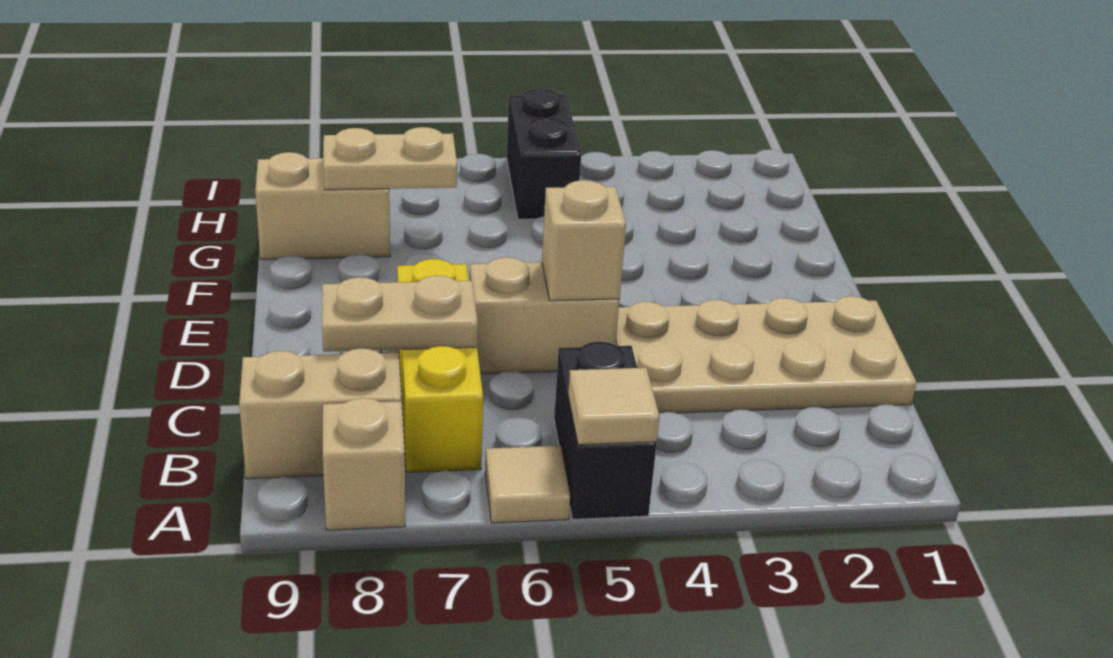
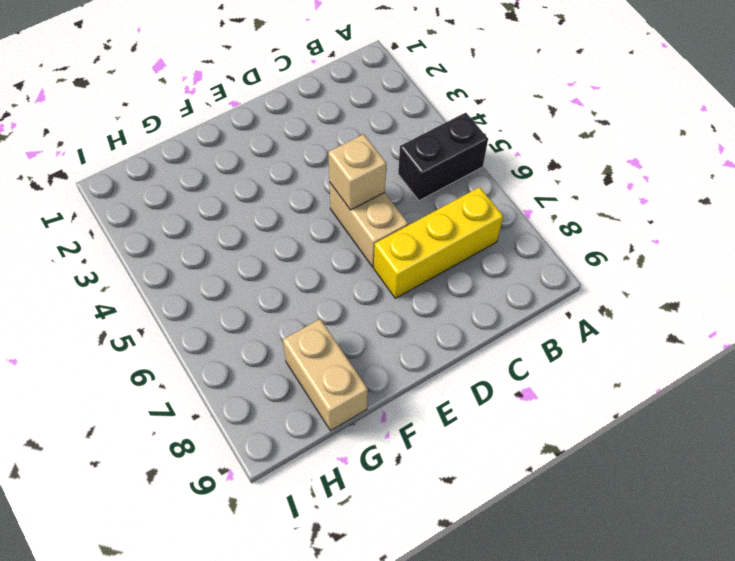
none -> tan 1x1 tile [485,446,570,523]
none -> tan 1x1 brick [323,398,405,530]
none -> tan 1x2 brick [239,348,402,479]

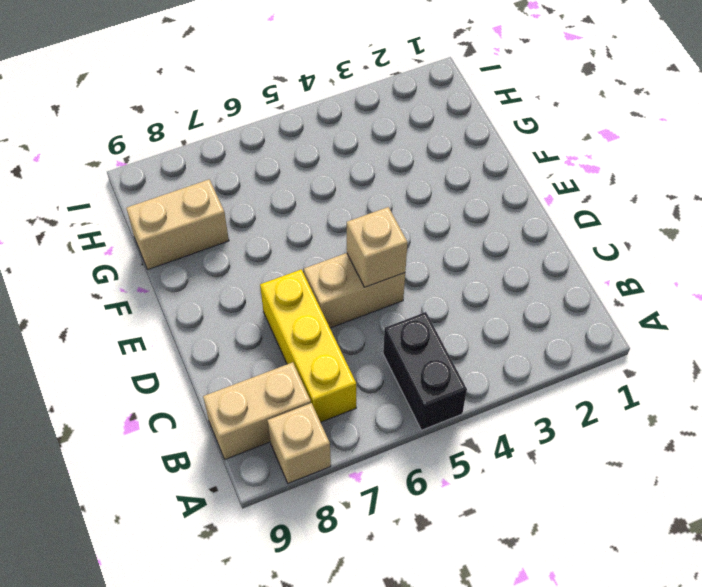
none -> tan 1x1 tile [485,446,570,523]
none -> tan 2x4 plate [616,296,917,413]
none -> black 1x2 brick [507,88,581,219]

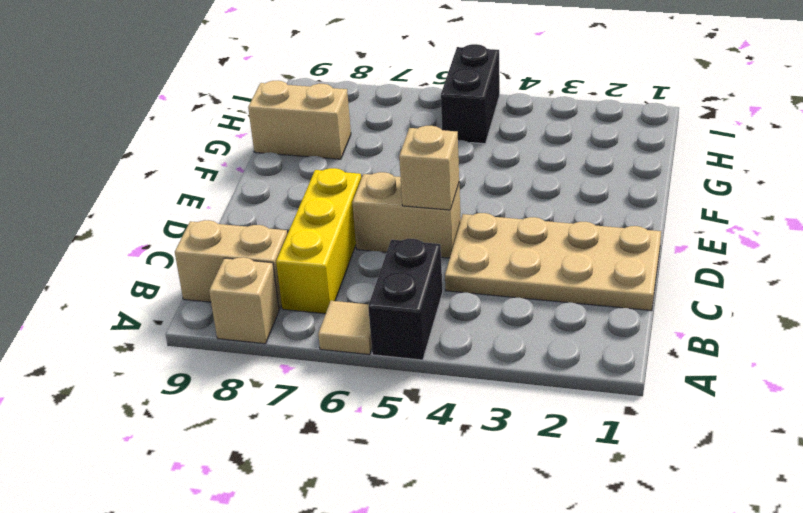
none -> tan 1x1 tile [568,368,660,445]
none -> tan 1x2 plate [322,276,478,352]
none -> tan 1x2 plate [323,127,457,190]

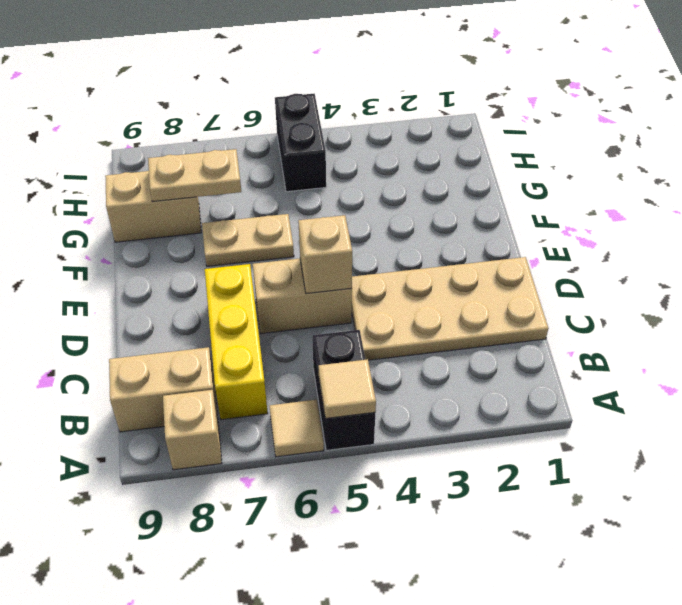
tan 1x2 plate [202,214,294,266] -> tan 1x2 plate moved to [322,276,478,352]

